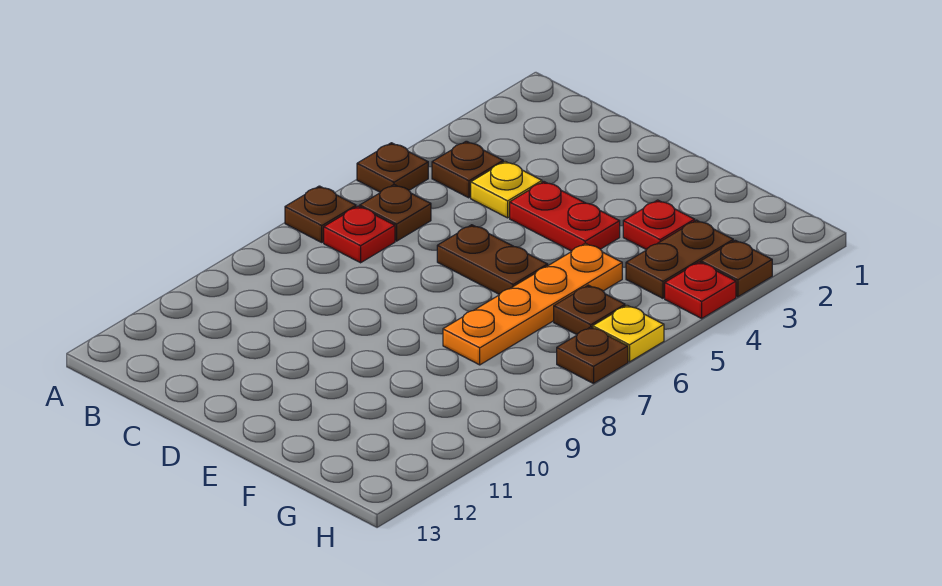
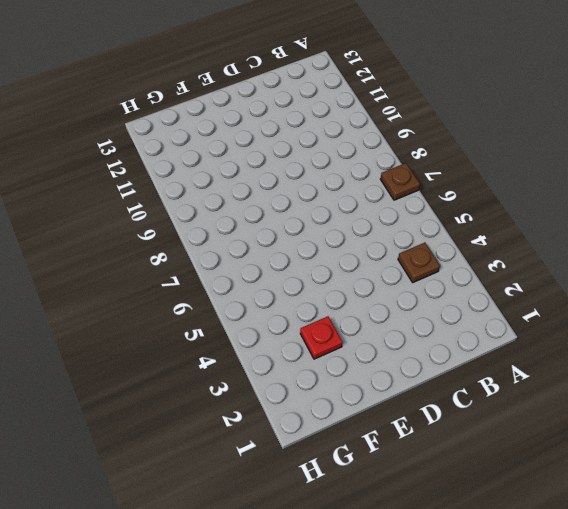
none -> brown 1x1 plate [357,143,428,192]
none -> brown 1x1 plate [360,185,431,241]
none -> red 1x1 plate [324,206,395,263]

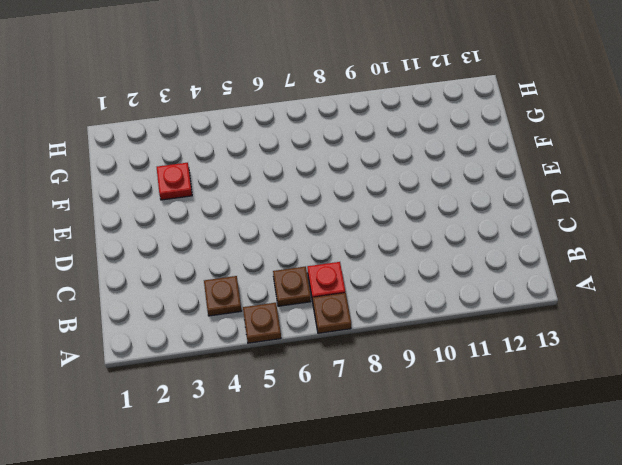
none -> yellow 1x1 plate [471,161,542,218]
none -> red 1x2 plate [510,182,620,251]
none -> brown 1x2 plate [437,225,548,294]

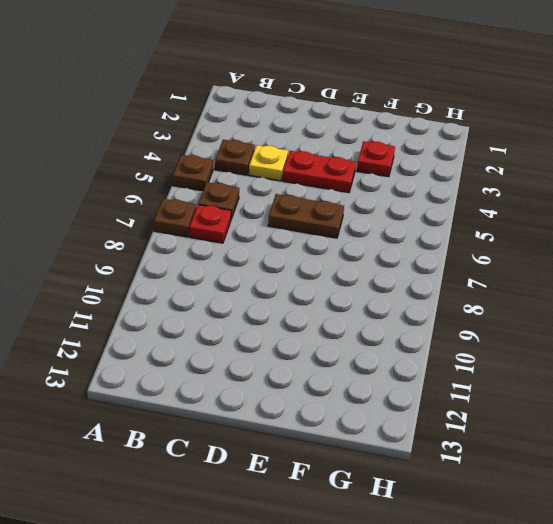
none -> orange 1x4 plate [443,243,622,365]
none -> brown 1x2 plate [626,220,733,298]
none -> brown 1x1 plate [554,285,625,334]

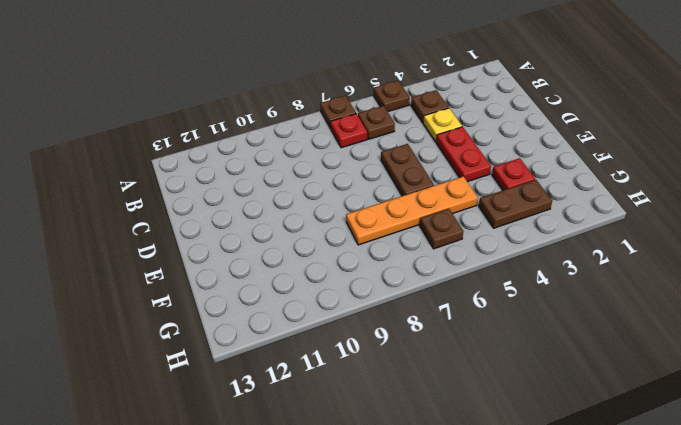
none -> brown 1x1 plate [701,240,772,297]
none -> red 1x1 plate [665,262,736,318]
none -> yellow 1x1 plate [593,305,664,362]

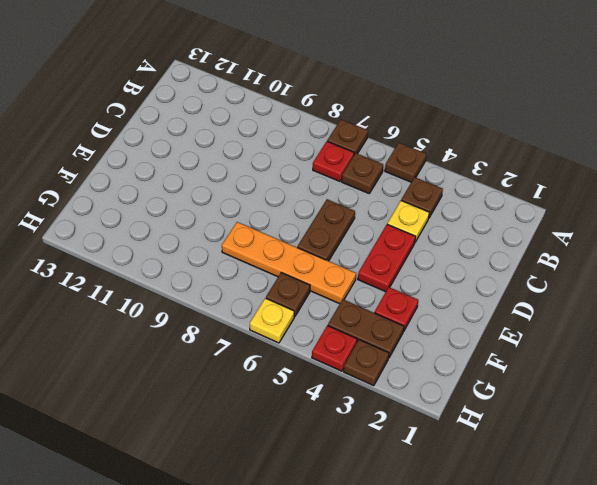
none -> brown 1x1 plate [557,327,628,383]

